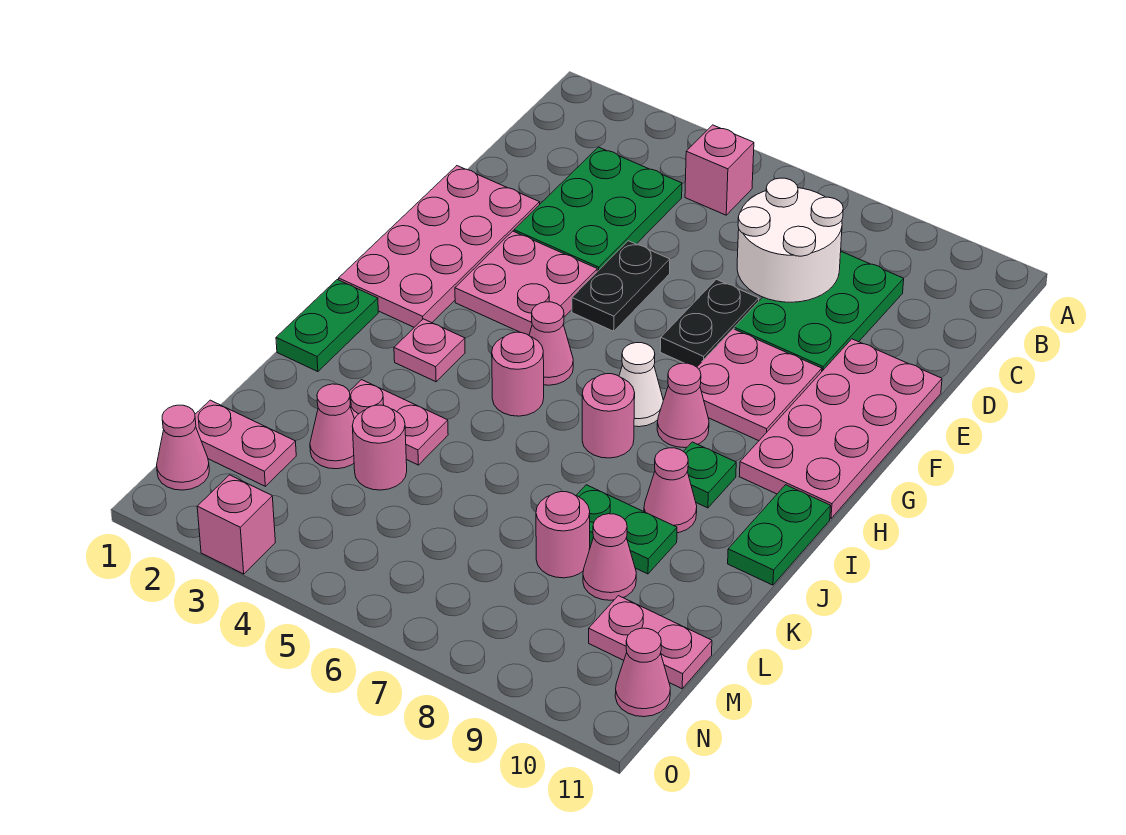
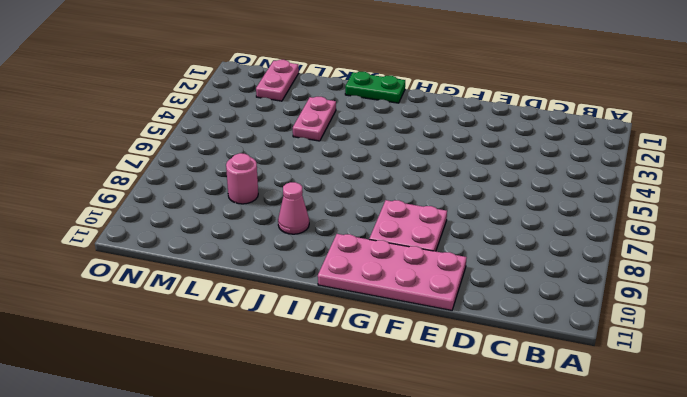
none -> pink 1x1 brick [685,125,754,215]
none -> green 2x3 plate [514,147,682,272]
none -> green 2x3 plate [734,252,904,371]
none -> pink 2x4 plate [339,166,540,327]

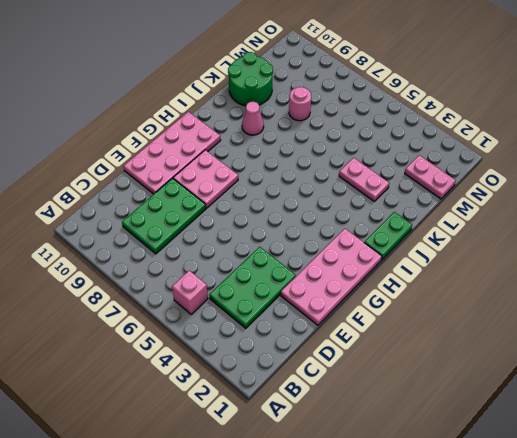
green 2x2 round brick [228,52,273,106] -> none
none -> black 1x2 plate [572,241,670,331]
none -> black 1x2 plate [660,279,759,367]
none -> pink 2x2 plate [455,231,597,335]
none -> pink 1x1 cone [529,302,573,385]

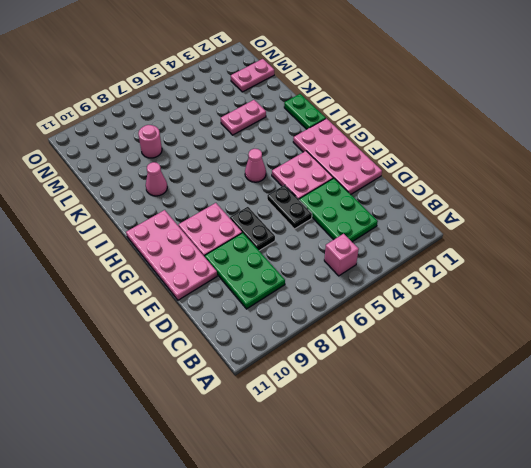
none -> white 1x1 cone [619,343,663,427]
none -> pink 1x1 cone [657,363,709,448]
none -> pink 1x1 plate [394,319,465,382]
none -> pink 1x1 round brick [492,332,544,416]

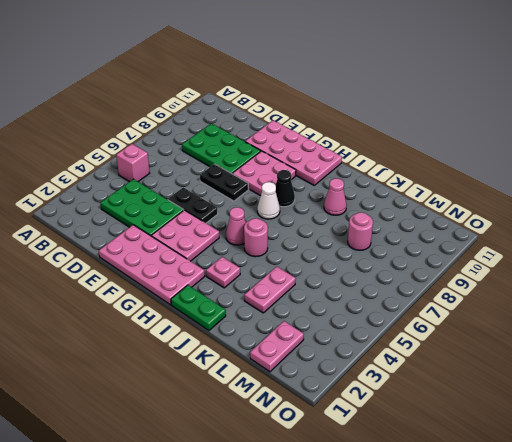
black 1x1 cone [276,170,295,207] -> pink 1x1 cone [657,363,709,448]
none -> pink 1x1 round brick [582,374,635,458]
none -> green 1x1 plate [683,442,736,508]
none -> green 1x2 plate [728,485,831,585]
none -> green 1x2 plate [576,485,677,574]

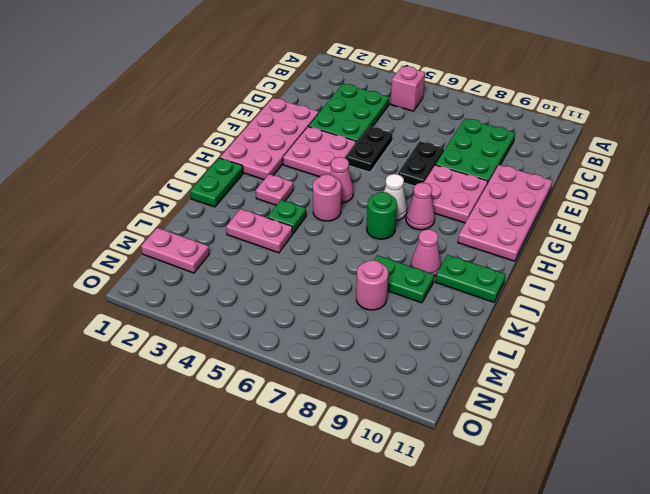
green 1x1 round brick [367,192,397,239] -> pink 1x1 round brick [582,374,635,458]
green 1x1 plate [268,200,306,233] -> green 1x1 plate moved to [683,442,736,508]
green 1x2 plate [435,255,506,302] -> green 1x2 plate turned to [728,485,831,585]
none -> pink 1x1 cone [310,384,354,469]
none -> pink 1x1 round brick [352,405,407,490]
none -> pink 1x1 cone [583,514,636,600]
none -> pink 1x2 plate [589,596,712,689]

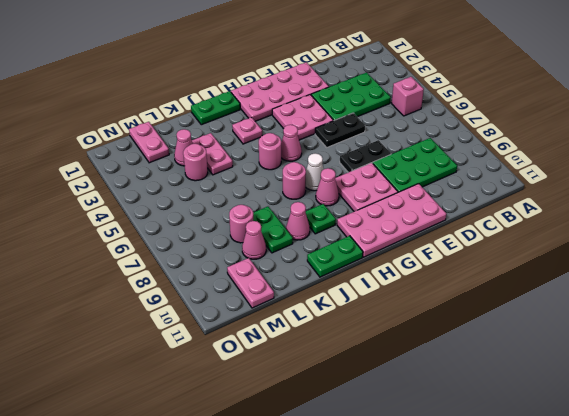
none -> pink 1x1 cone [157,405,209,490]
none -> pink 1x1 cone [615,628,670,717]
none -> pink 1x1 brick [197,475,275,574]
none -> white 2x2 round brick [737,178,843,302]

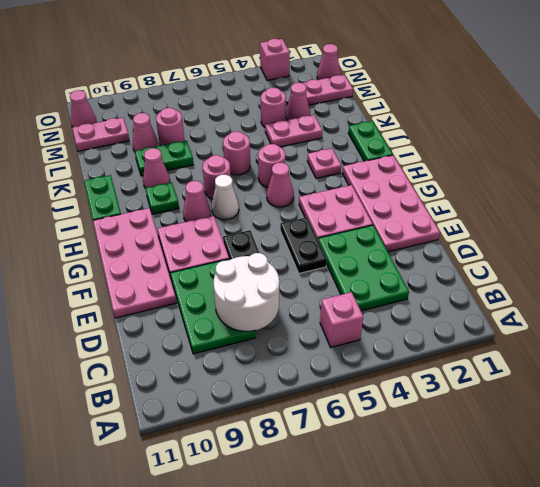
pink 1x1 round brick [223,131,250,175] -> none

